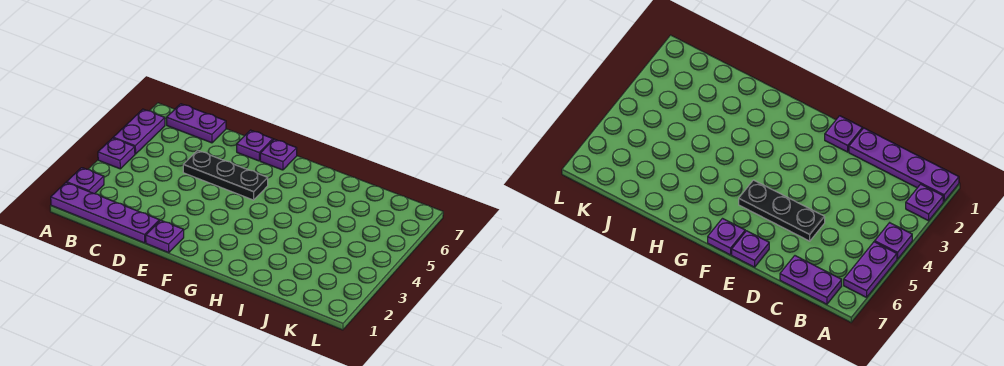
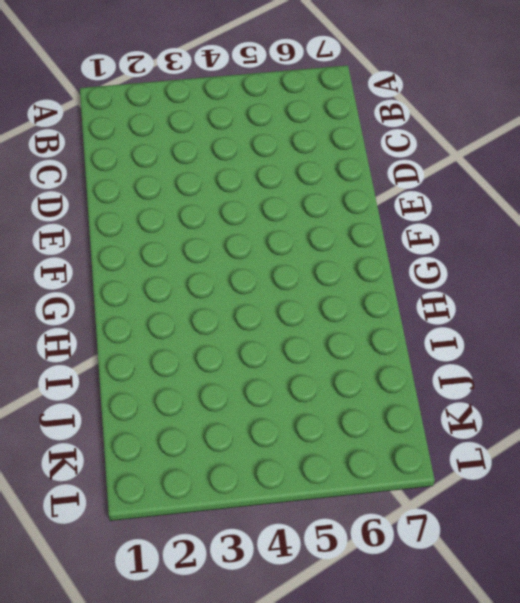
none -> purple 1x4 plate [51,183,159,243]
none -> purple 1x1 plate [67,168,104,194]

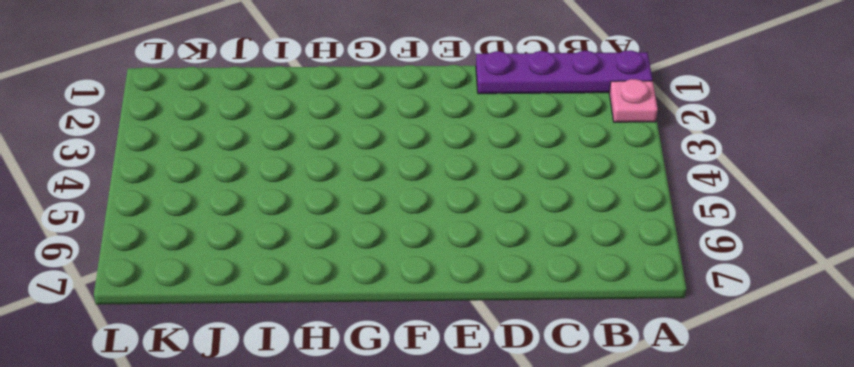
pink 1x1 plate [609,79,658,122] -> purple 1x1 plate [67,168,104,194]
none -> purple 1x1 plate [98,138,135,169]
none -> purple 1x2 plate [113,109,165,154]

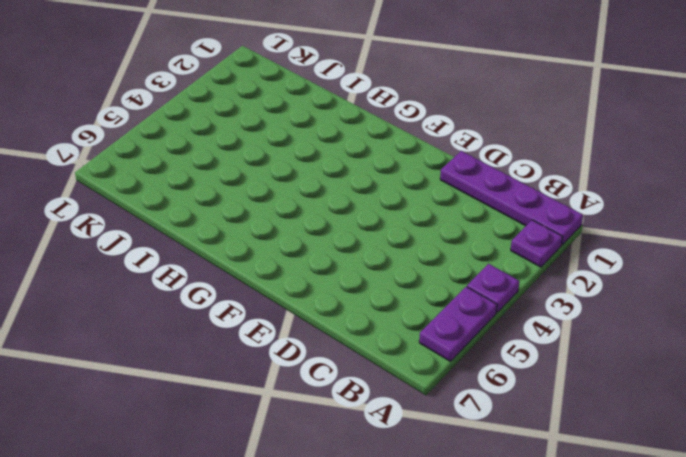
none -> purple 1x2 plate [167,104,226,143]
none -> black 1x3 plate [183,150,268,200]

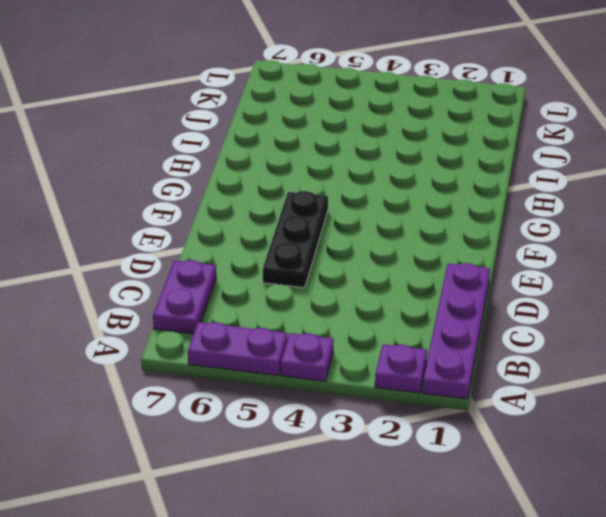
none -> purple 1x1 plate [146,220,184,253]
none -> purple 1x1 plate [237,130,273,161]

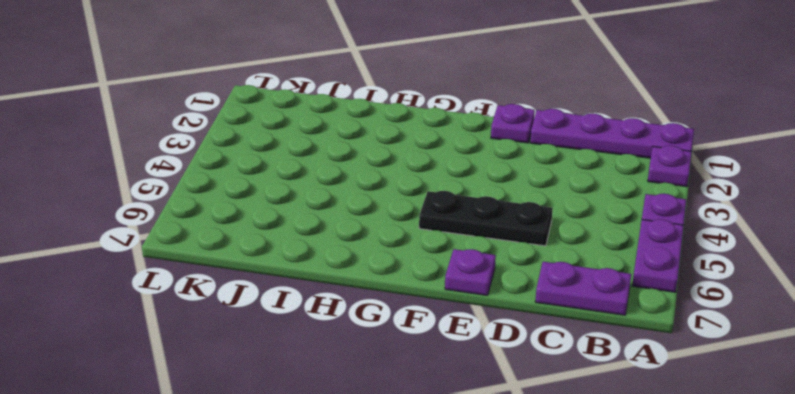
none -> purple 1x1 plate [260,139,297,170]

